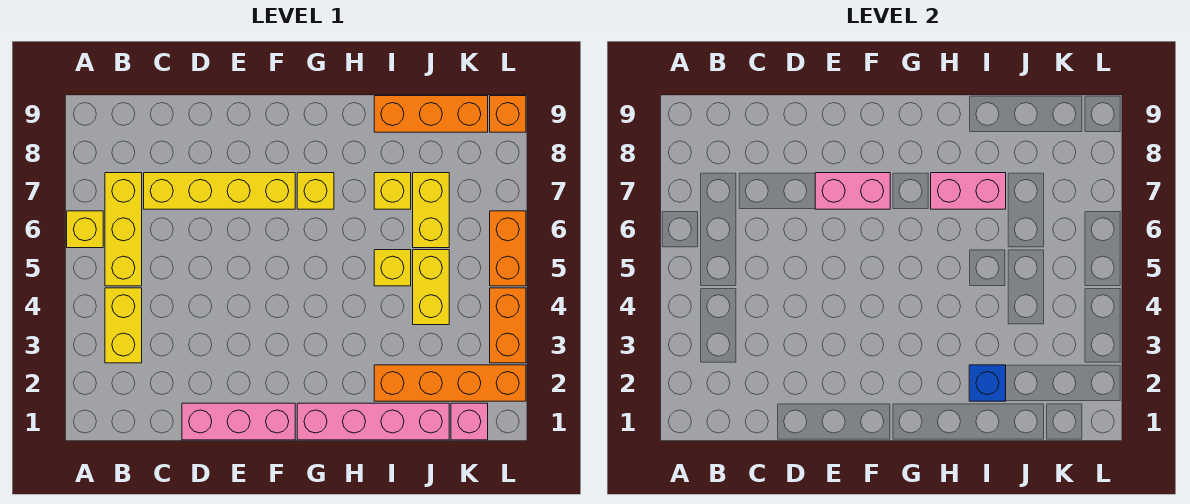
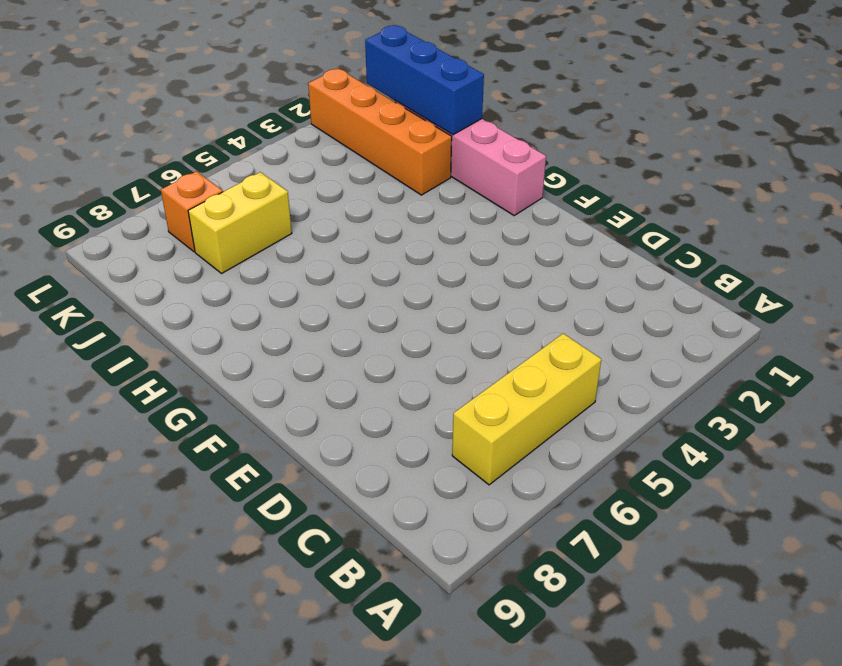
blue 1x3 brick [365,25,484,135] -> none
orange 1x1 brick [161,171,223,252] -> orange 1x1 brick moved to [490,96,526,132]
none -> yellow 1x1 brick [67,211,103,248]
none -> yellow 1x2 brick [105,288,142,363]
none -> yellow 1x4 brick [144,173,295,209]

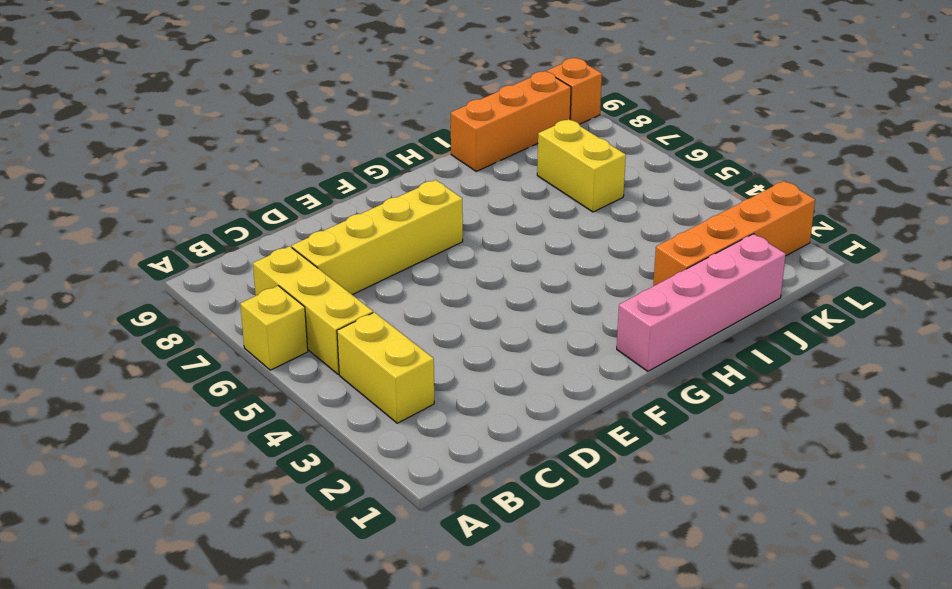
none -> pink 1x3 brick [182,403,295,440]
none -> yellow 1x1 brick [297,173,334,209]
none -> yellow 1x1 brick [374,250,411,286]

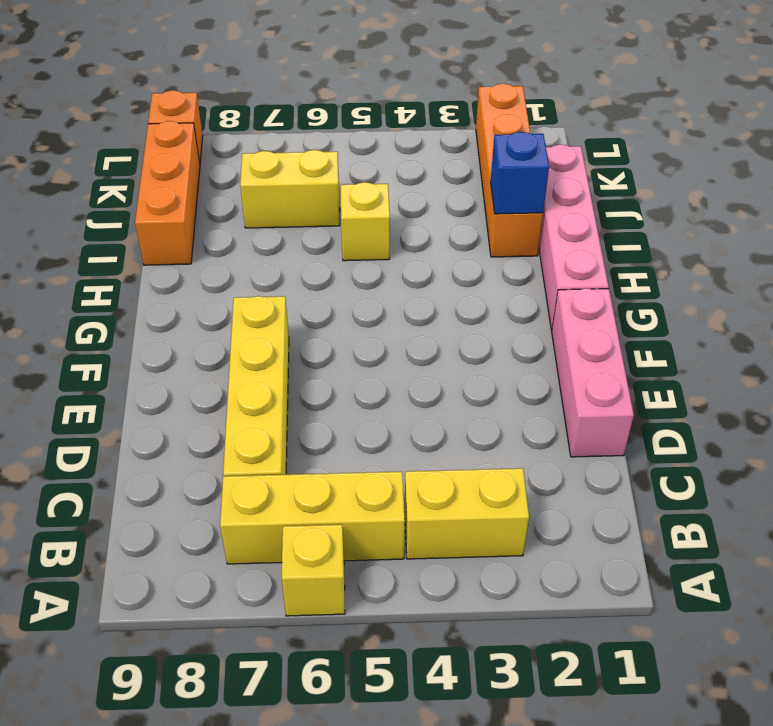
none -> yellow 1x1 brick [297,173,334,209]
none -> yellow 1x1 brick [374,173,411,209]
none -> yellow 1x2 brick [413,250,449,325]

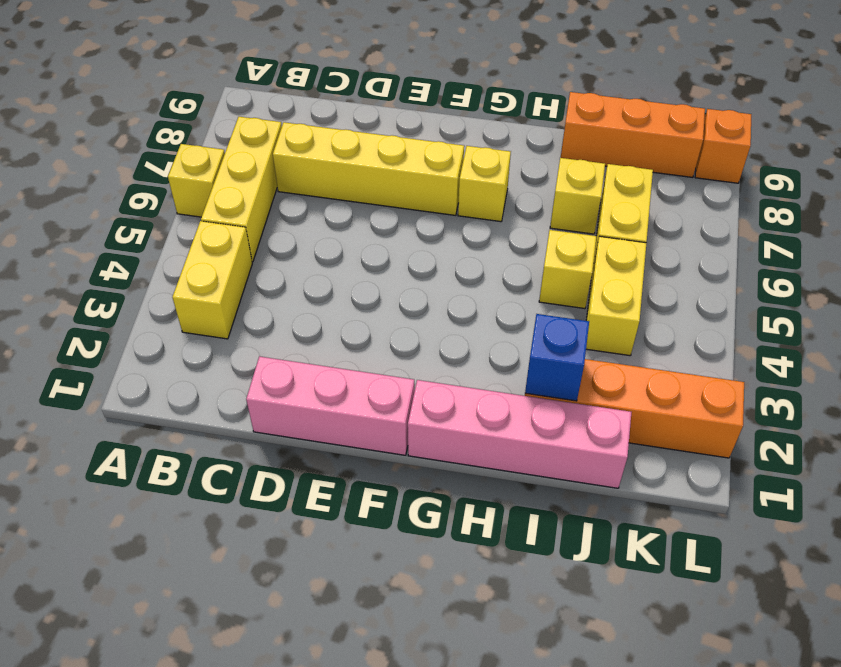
none -> pink 1x1 brick [451,403,488,440]
none -> orange 1x2 brick [490,288,526,363]
none -> orange 1x2 brick [490,211,526,286]

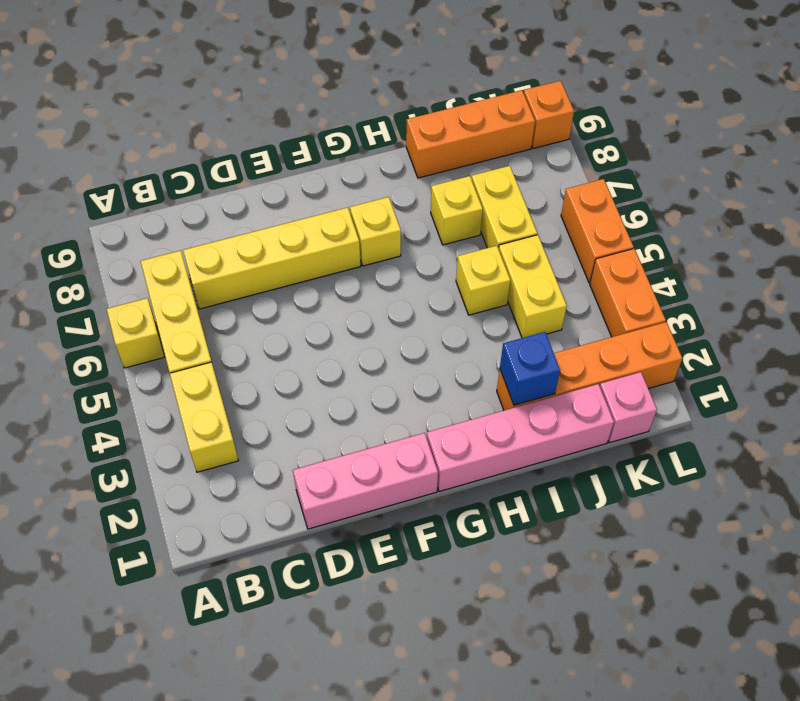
none -> pink 1x2 brick [815,173,890,209]
none -> pink 1x2 brick [931,173,1006,209]

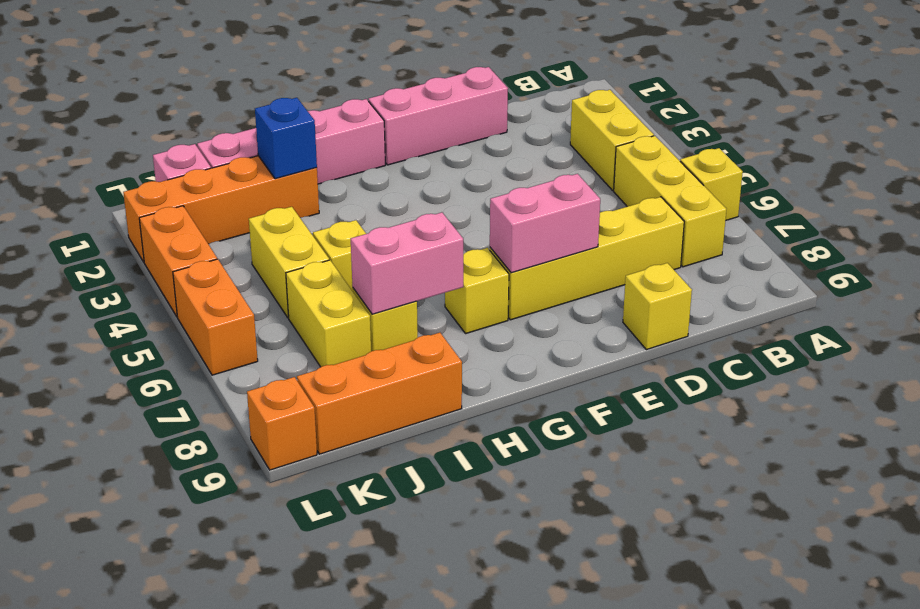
yellow 1x1 brick [623,263,692,350] -> none

